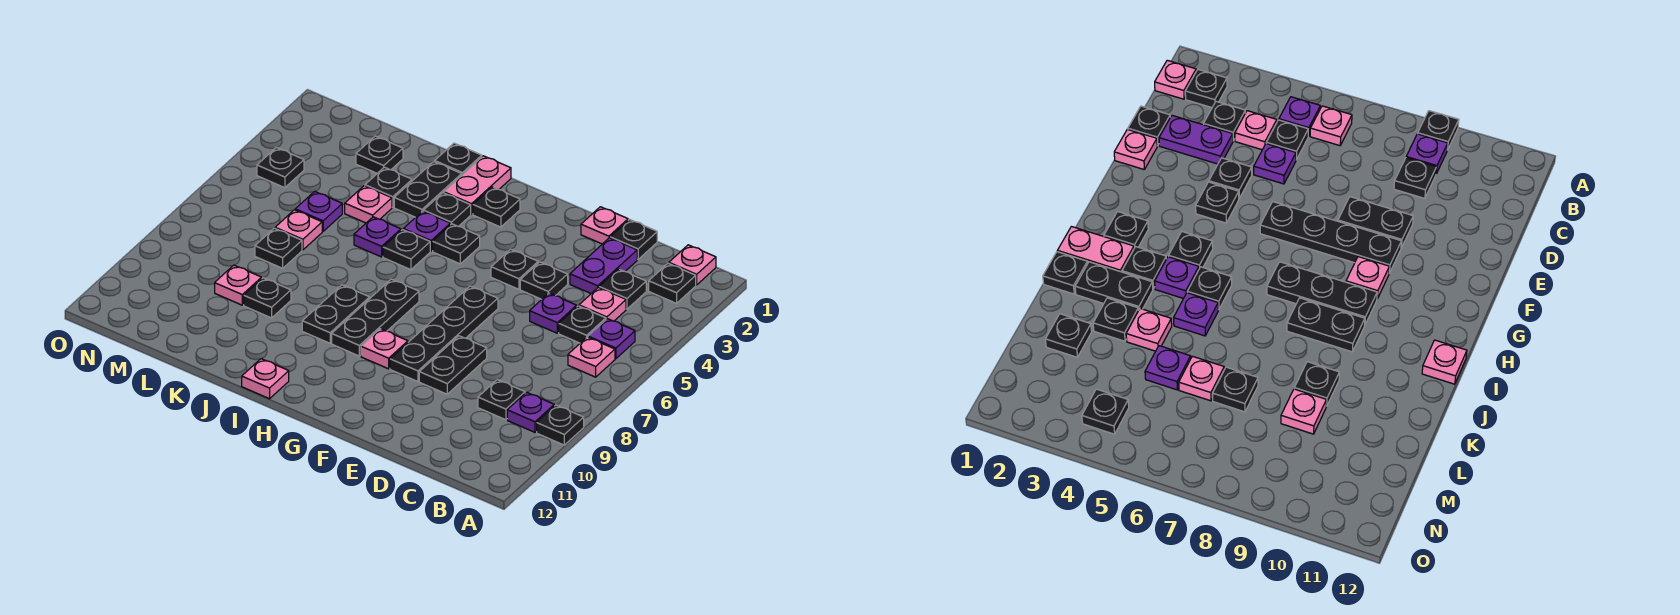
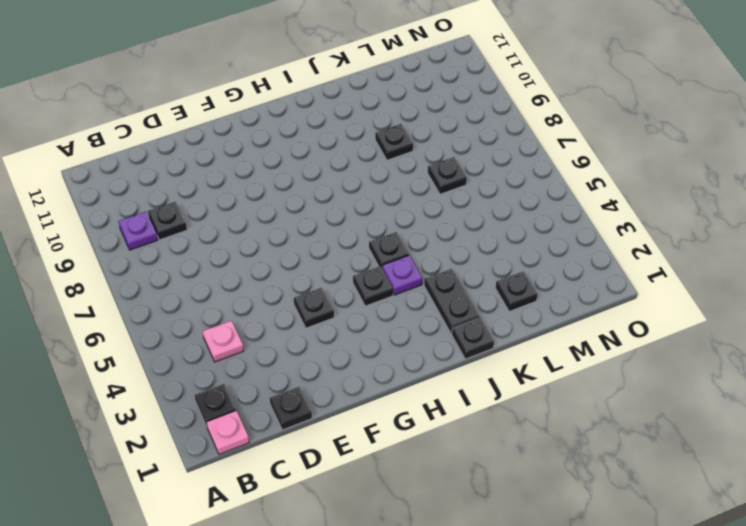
none -> black 1x1 plate [537,405,584,445]
none -> purple 1x1 plate [588,319,635,359]
none -> pink 1x1 plate [568,337,615,377]
none -> black 1x1 plate [599,269,646,309]

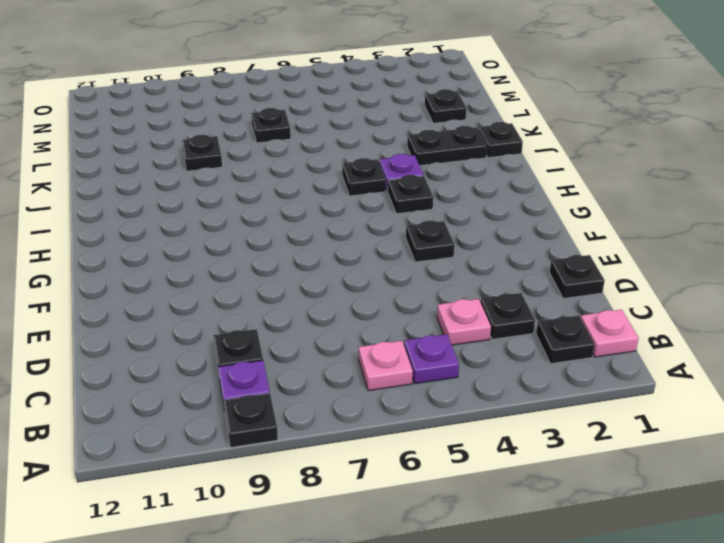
none -> black 1x1 plate [559,306,606,343]
none -> purple 1x2 plate [570,238,637,293]
none -> purple 1x1 plate [530,293,577,333]
none -> pink 1x1 plate [581,207,628,244]

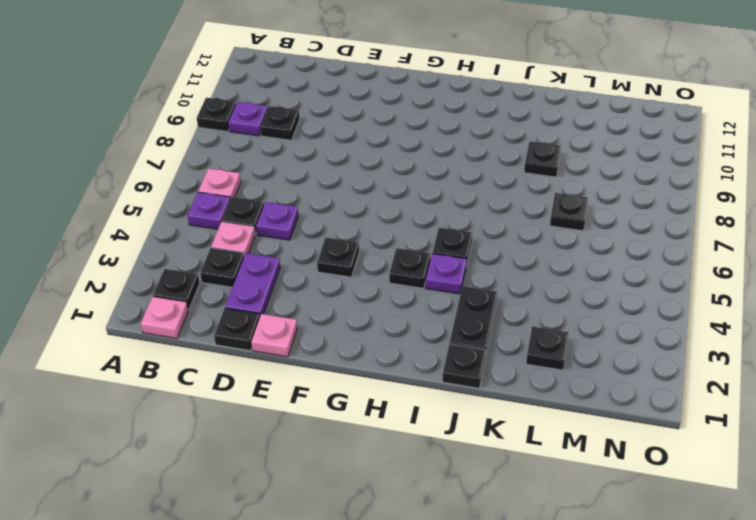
none -> black 1x1 plate [520,262,568,299]
none -> black 1x2 plate [419,336,487,394]
none -> black 1x4 plate [390,286,498,382]
none -> pink 1x1 plate [361,329,408,369]

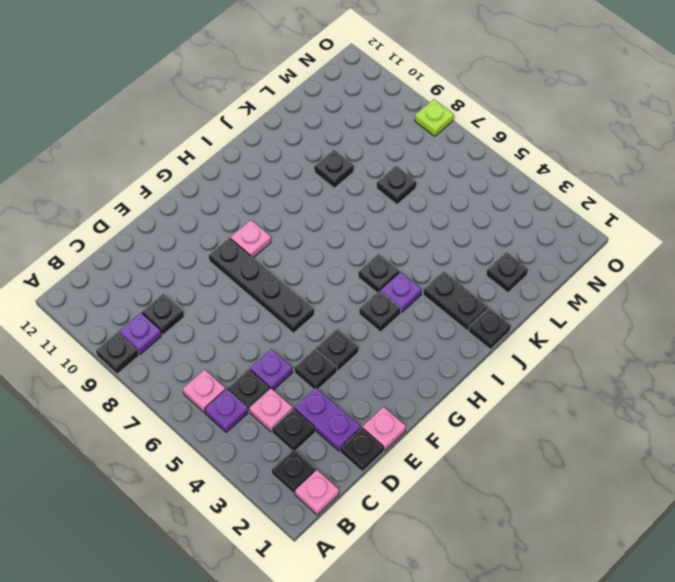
lime 1x1 plate [415,99,454,136] -> none
none -> black 1x2 plate [419,336,487,394]
none -> black 1x1 plate [473,187,520,227]
none -> black 1x3 plate [332,279,419,356]
none -> pink 1x2 plate [444,156,511,214]

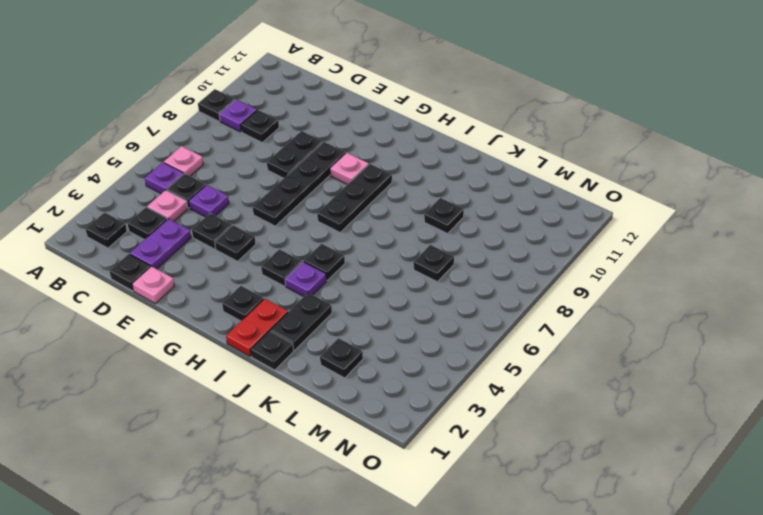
red 1x2 plate [226,299,288,356] -> pink 1x2 plate [444,156,511,214]
none -> pink 1x1 plate [669,245,716,285]
none -> black 1x1 plate [424,193,471,226]
none -> black 1x2 plate [302,285,370,343]
none -> pink 1x1 plate [242,359,289,399]

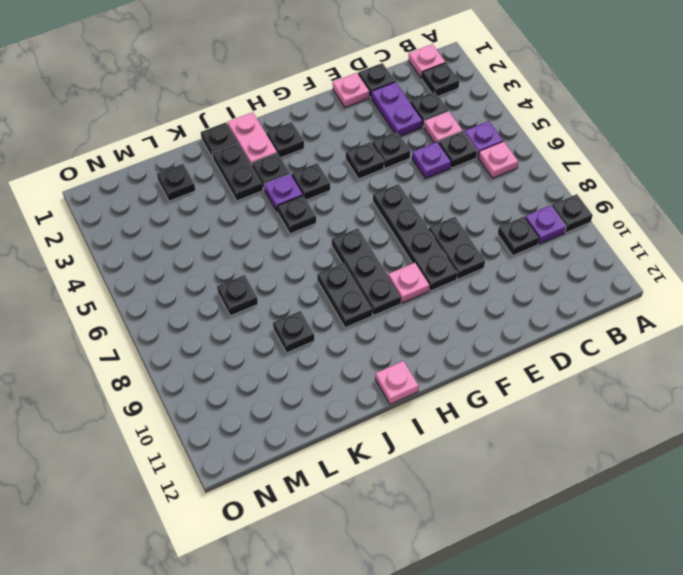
none -> purple 1x1 plate [354,217,401,257]
none -> black 1x1 plate [365,167,412,207]
none -> pink 1x1 plate [345,186,392,223]
none -> purple 1x1 plate [295,191,342,231]

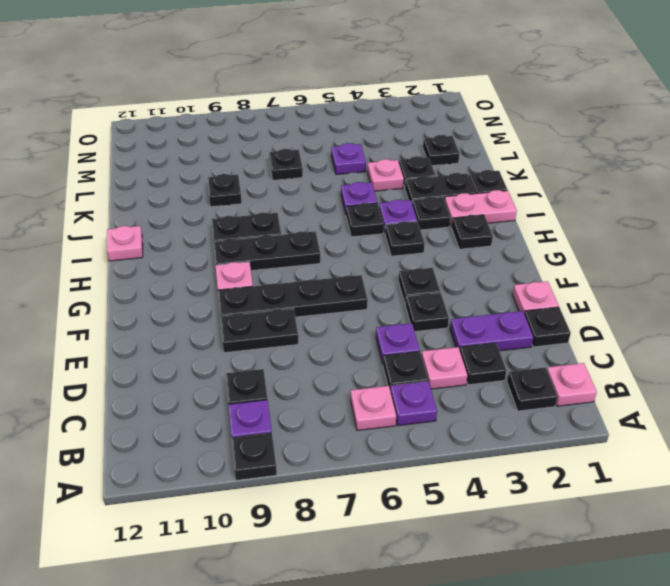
none -> pink 1x1 plate [275,210,322,250]
none -> pink 1x1 plate [215,265,262,305]
none -> black 1x1 plate [257,148,304,188]

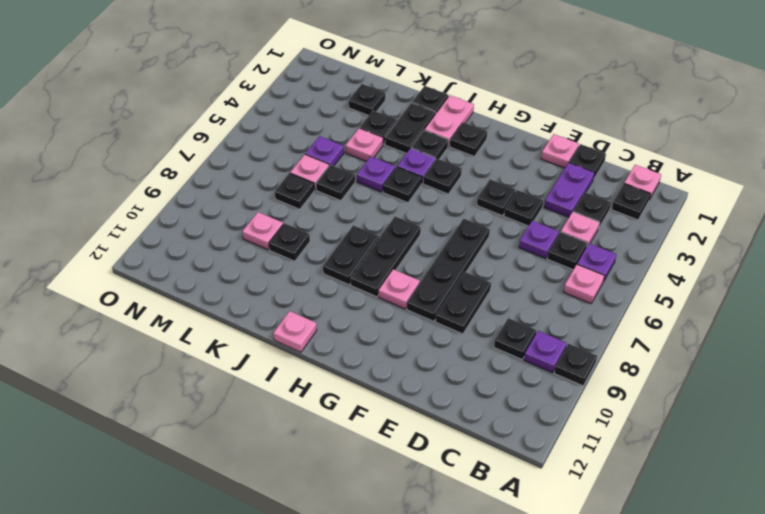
black 1x1 plate [316,165,355,201] -> black 1x1 plate moved to [257,148,304,188]

